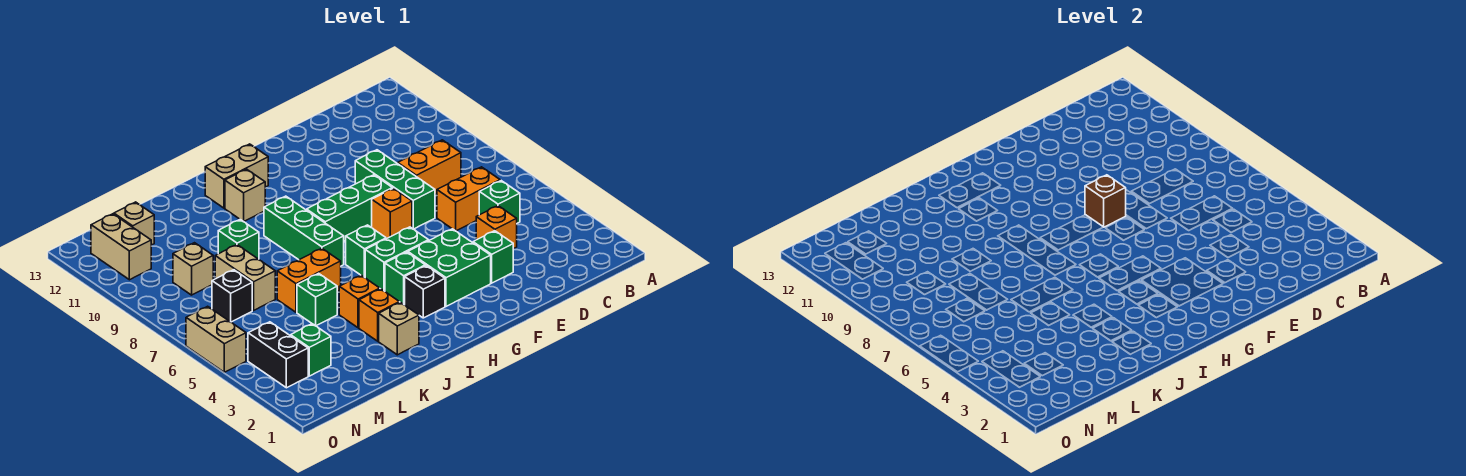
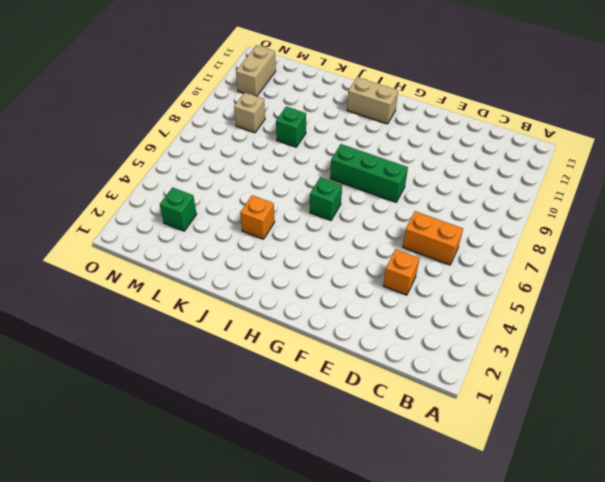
none -> green 1x1 brick [479,181,520,223]
none -> orange 1x2 brick [398,140,461,194]
none -> green 1x1 brick [473,231,513,283]
none -> green 1x3 brick [355,150,435,229]

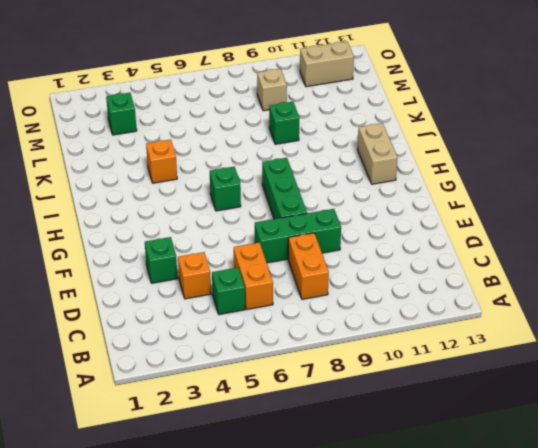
none -> green 2x2 brick [408,229,491,306]
none -> orange 1x1 brick [372,188,412,238]
none -> green 1x2 brick [365,227,429,291]
none -> black 1x1 brick [405,266,445,318]

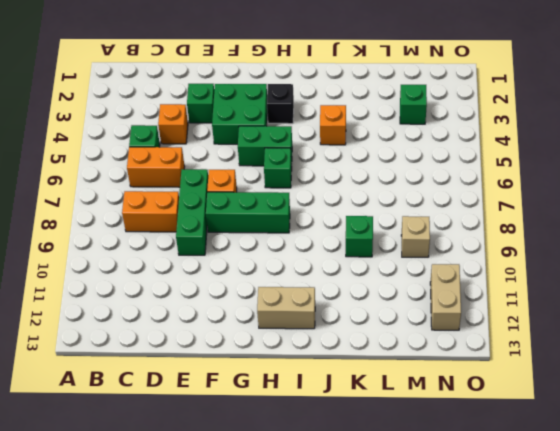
none -> green 1x1 brick [385,252,425,304]
none -> green 1x3 brick [264,196,344,266]
none -> tan 1x1 brick [225,169,265,222]
none -> tan 1x1 brick [379,302,419,355]

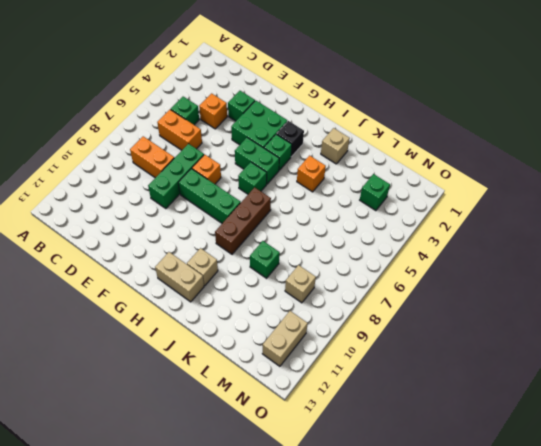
brown 1x3 brick [215,187,271,254] -> green 1x3 brick [264,196,344,266]
none -> orange 1x1 brick [359,289,399,341]
none -> orange 1x2 brick [277,248,341,312]
none -> green 1x1 brick [297,273,337,326]
none -> tan 1x2 brick [215,245,275,310]

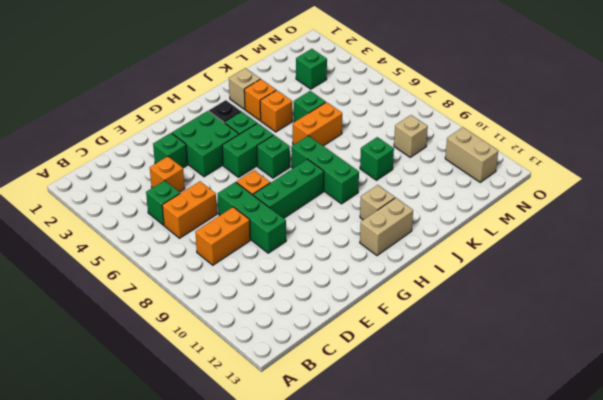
none -> tan 1x2 brick [215,245,275,310]
none -> black 1x1 brick [212,270,252,322]
none -> tan 1x1 brick [114,202,154,245]
none -> black 1x2 brick [248,322,308,388]

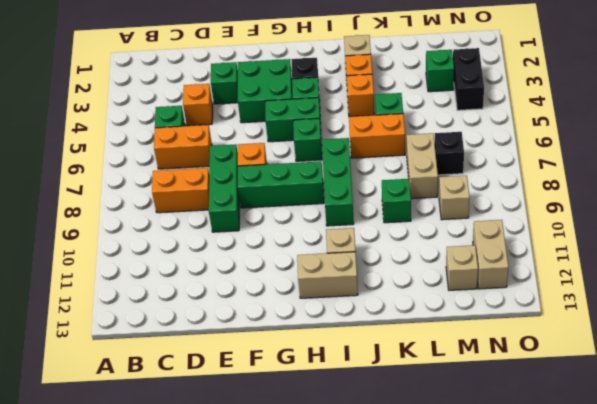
none -> tan 1x2 brick [186,306,246,372]
none -> brown 1x1 brick [1085,175,1126,227]

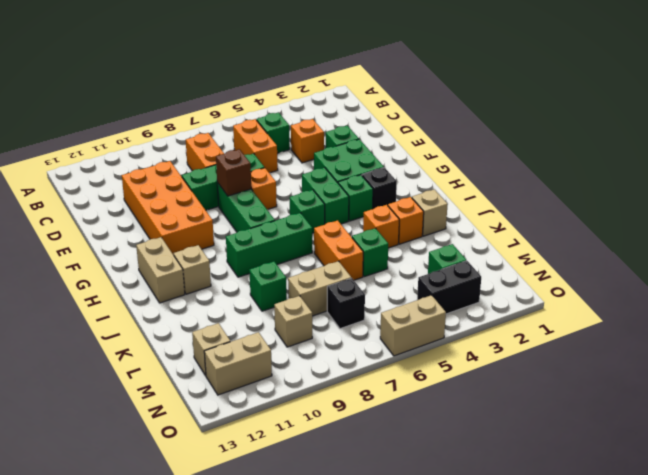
orange 2x4 brick [122,161,214,255] -> none

